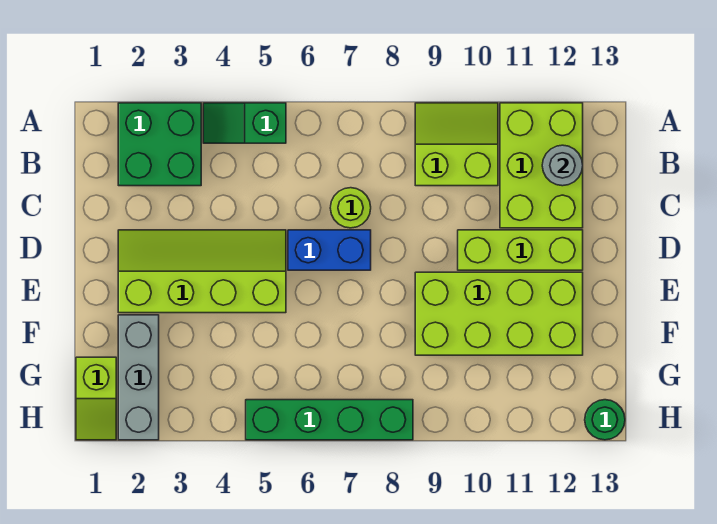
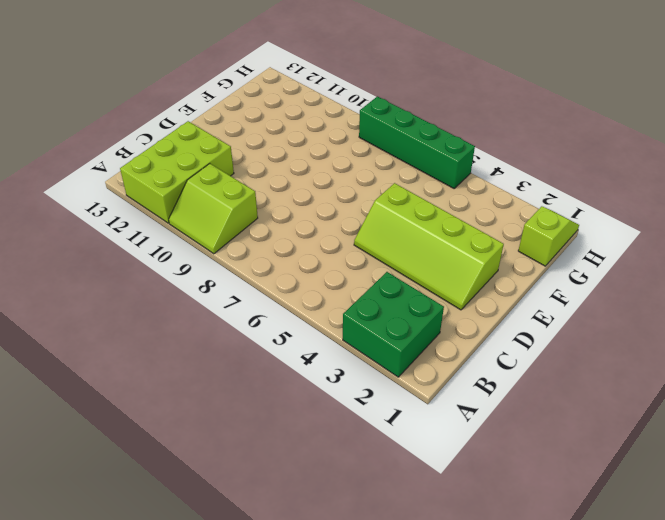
none -> green 1x2 slope [203,103,286,143]
none -> lime 1x1 round brick [330,188,371,228]
none -> blue 1x2 brick [288,230,371,270]

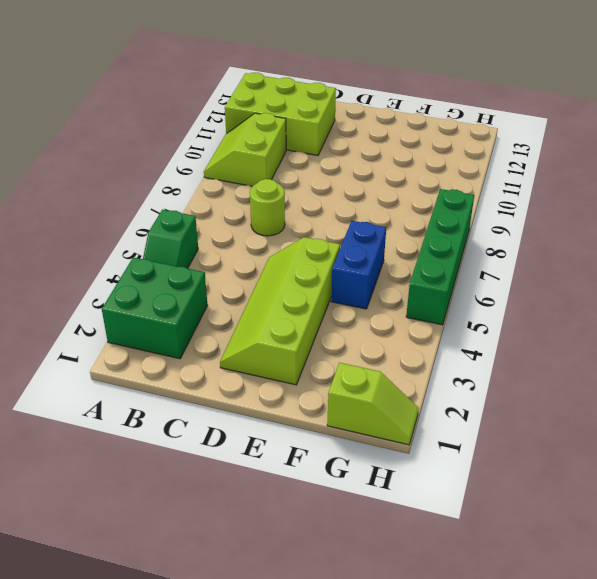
blue 1x2 brick [331,221,386,309] -> blue 1x2 brick moved to [288,230,371,270]
none -> lime 1x3 brick [458,230,583,270]
none -> lime 2x4 brick [415,272,583,355]
none -> grey 1x3 brick [118,315,159,440]

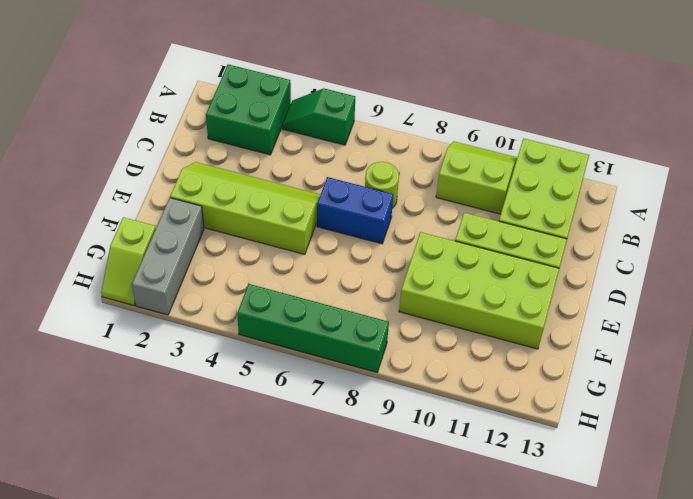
none -> green 1x1 round brick [585,400,625,440]
none -> grey 1x1 round brick [542,145,583,186]

